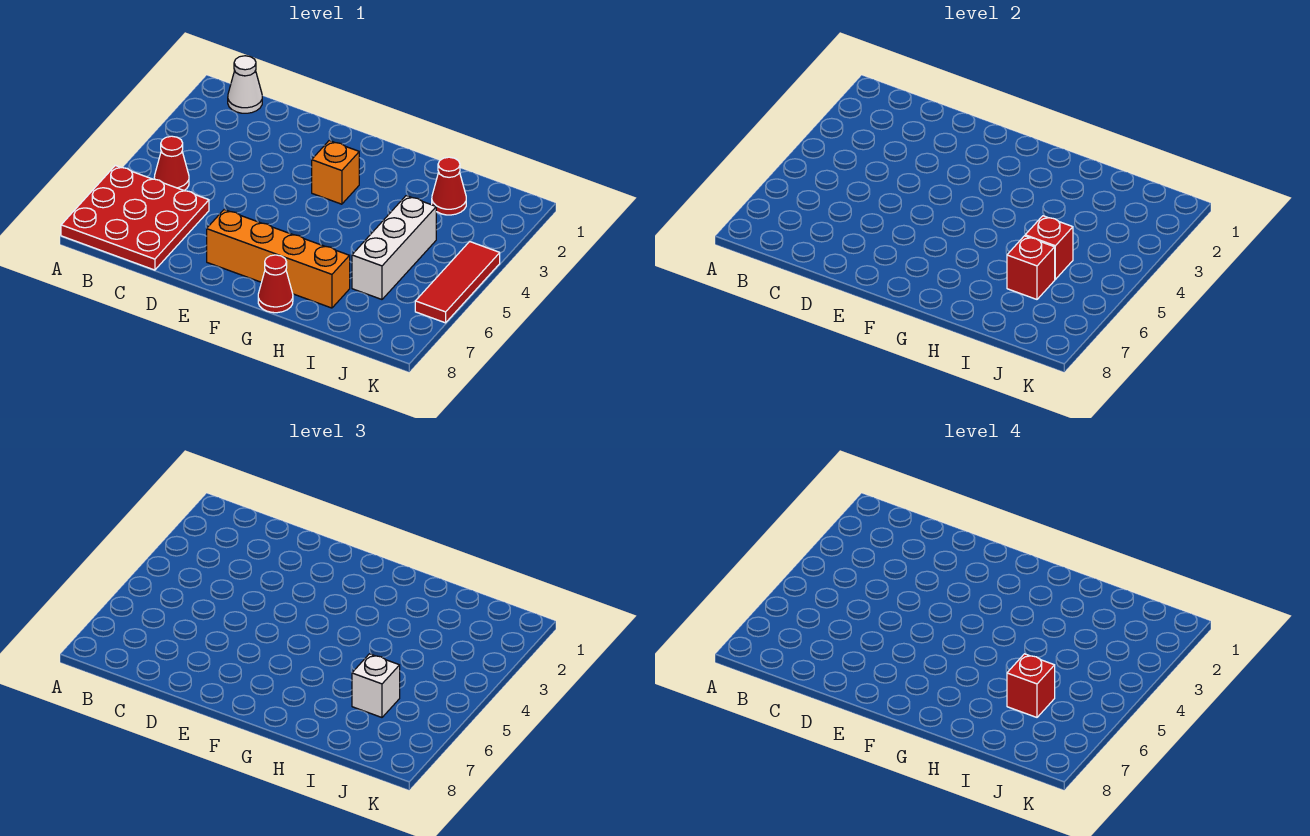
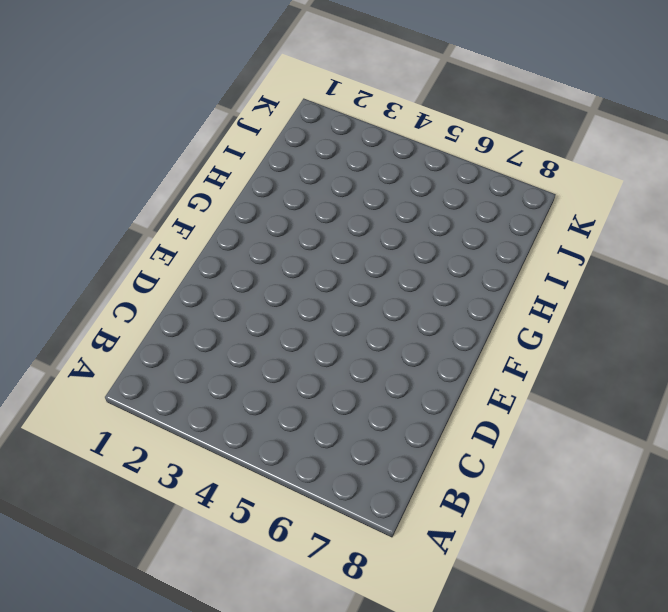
none -> red 3x3 plate [61,165,209,270]
none -> white 1x1 cone [228,56,262,113]
none -> red 1x1 cone [154,136,189,190]

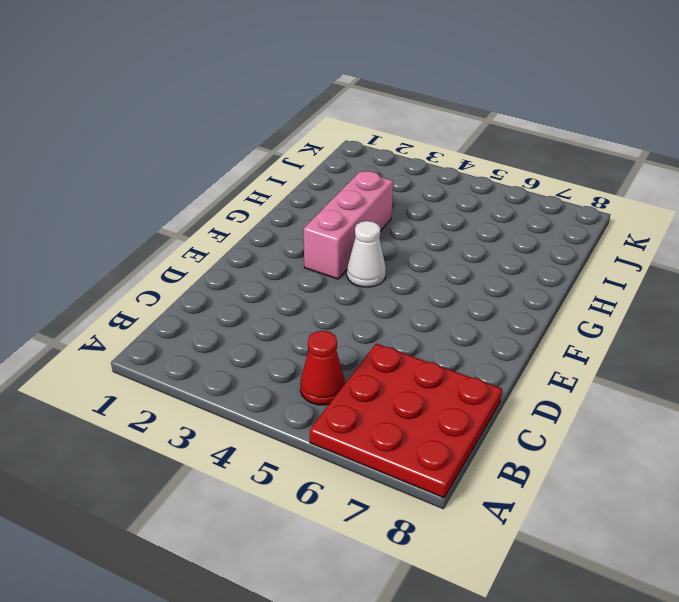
pink 1x3 brick [304,171,393,279] -> orange 1x1 brick [312,141,359,204]
white 1x1 cone [347,221,386,287] -> white 1x1 cone moved to [228,56,262,113]
none -> orange 1x4 brick [207,210,350,308]
none -> red 1x1 cone [258,255,293,313]
none -> red 1x1 cone [432,157,466,215]

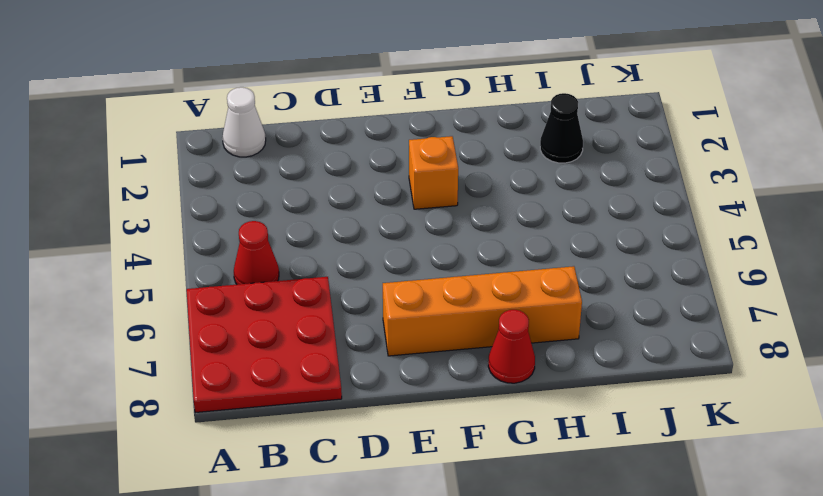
black 1x1 cone [540,93,583,163] -> red 1x1 cone [432,157,466,215]
none -> white 1x3 brick [352,196,436,299]
none -> red 1x3 tile [415,242,500,323]
none -> red 1x1 brick [1025,216,1073,279]

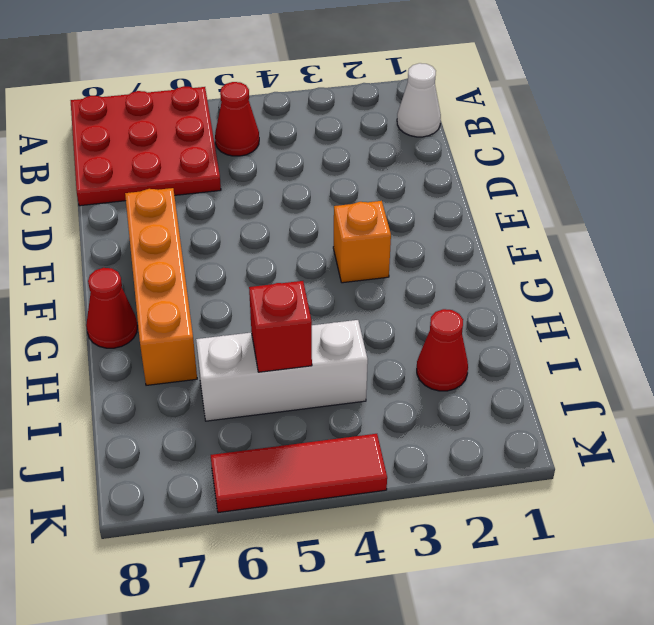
none -> red 1x1 brick [1007,236,1055,299]
none -> white 1x1 brick [352,654,400,717]
none -> red 1x1 brick [1007,654,1055,717]

